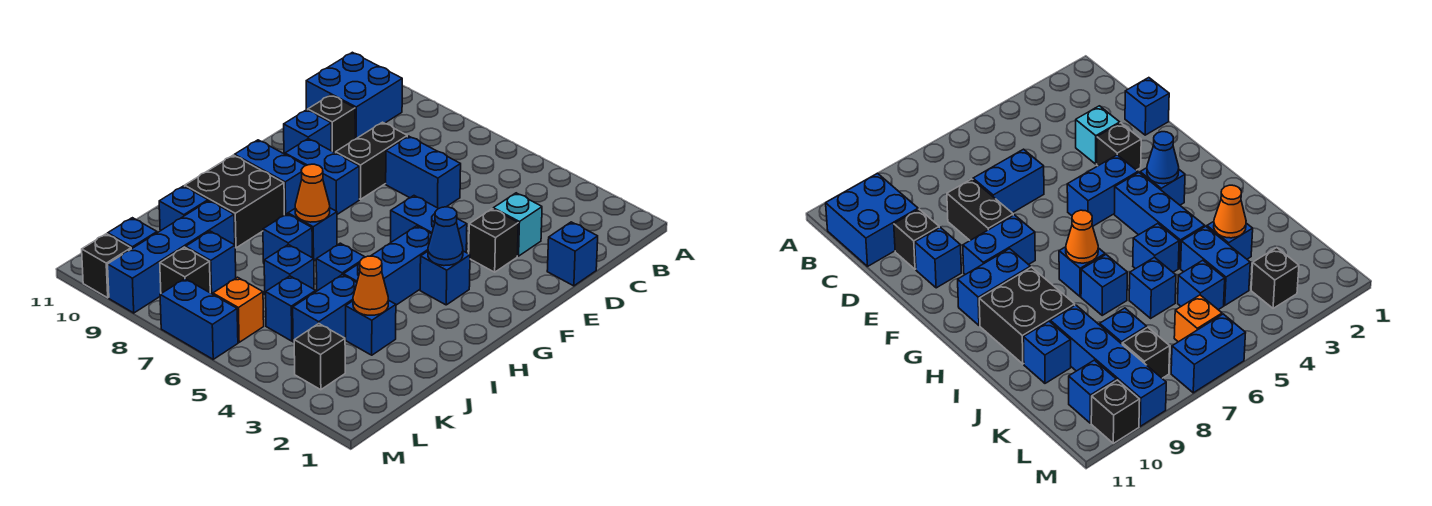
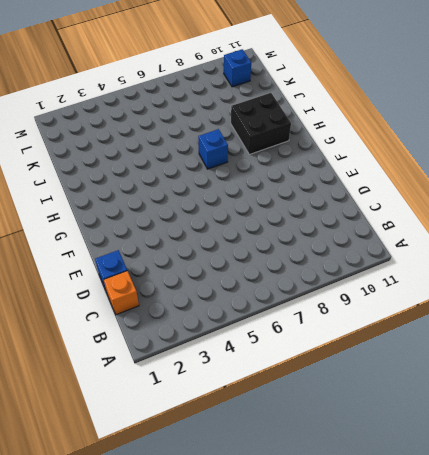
orange 1x1 brick [104,271,139,315] -> orange 1x1 brick moved to [213,277,264,342]
none -> blue 2x2 brick [306,52,402,139]
none -> cyan 1x1 brick [493,193,542,256]
none -> blue 1x2 brick [386,136,461,209]
none -> black 1x2 brick [336,122,407,199]

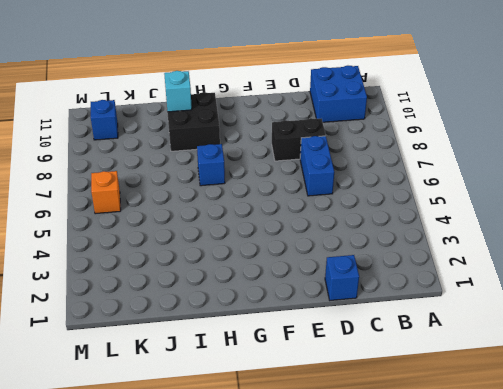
cyan 1x1 brick [164,71,192,112] -> cyan 1x1 brick moved to [493,193,542,256]
none -> black 1x1 brick [308,95,355,153]
none -> black 1x1 brick [469,209,518,272]
none -> blue 1x1 brick [284,110,331,154]
none -> blue 1x2 brick [391,196,467,252]

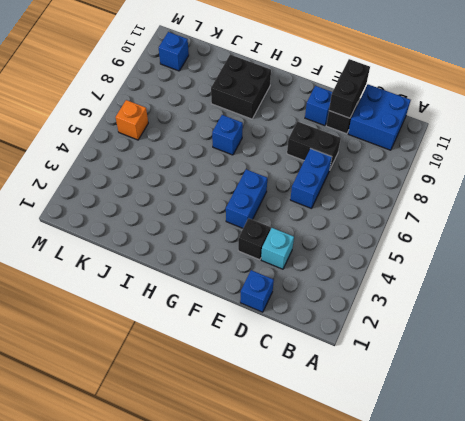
black 1x2 brick [329,59,370,118] -> none
none -> blue 1x2 brick [285,139,359,214]
none -> blue 1x1 brick [420,251,470,305]
none -> blue 1x3 brick [343,226,432,305]
none -> blue 1x2 brick [235,140,305,215]

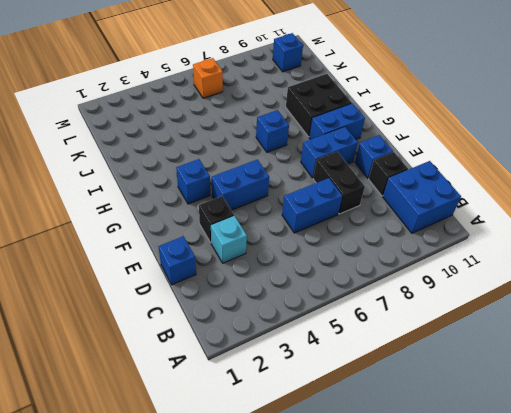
none -> blue 1x3 brick [343,226,432,305]
none -> blue 1x1 brick [316,243,365,291]
none -> blue 1x1 brick [263,214,312,262]
none -> blue 1x1 brick [346,300,396,355]

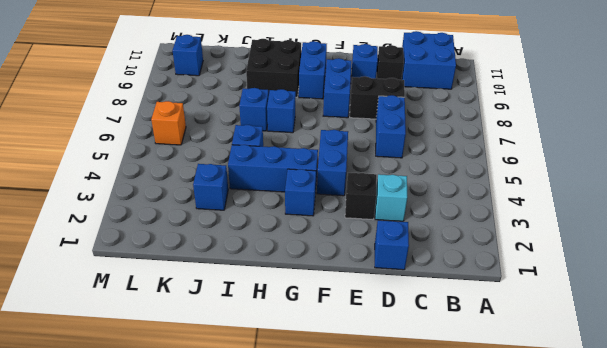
none -> blue 1x2 brick [293,275,357,342]
none -> blue 1x1 brick [264,245,314,295]
none -> blue 1x4 brick [108,201,235,313]
none -> blue 1x1 brick [159,186,208,231]

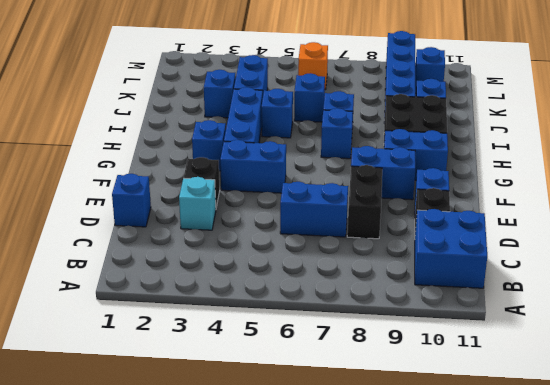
none -> blue 1x1 brick [266,276,316,341]
none -> blue 1x1 brick [186,231,236,294]
none -> black 1x1 brick [294,324,345,390]
none -> black 1x1 brick [160,247,210,293]

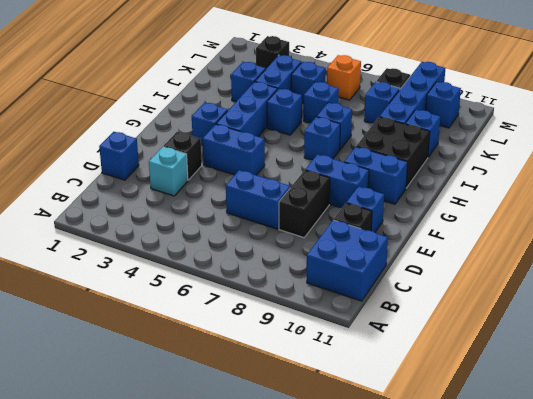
none -> blue 1x2 brick [160,279,238,359]
none -> black 1x1 brick [82,234,131,298]
none -> blue 1x1 cone [428,207,463,266]
none -> orange 1x1 cone [295,164,330,222]

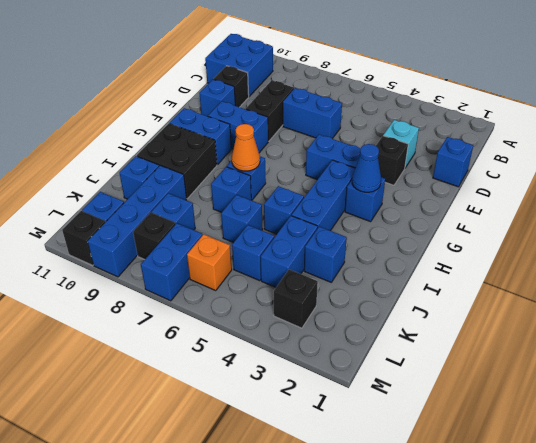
blue 1x2 brick [141,223,202,301] -> blue 1x2 brick turned to [160,279,238,359]
none -> orange 1x1 cone [353,256,388,315]

